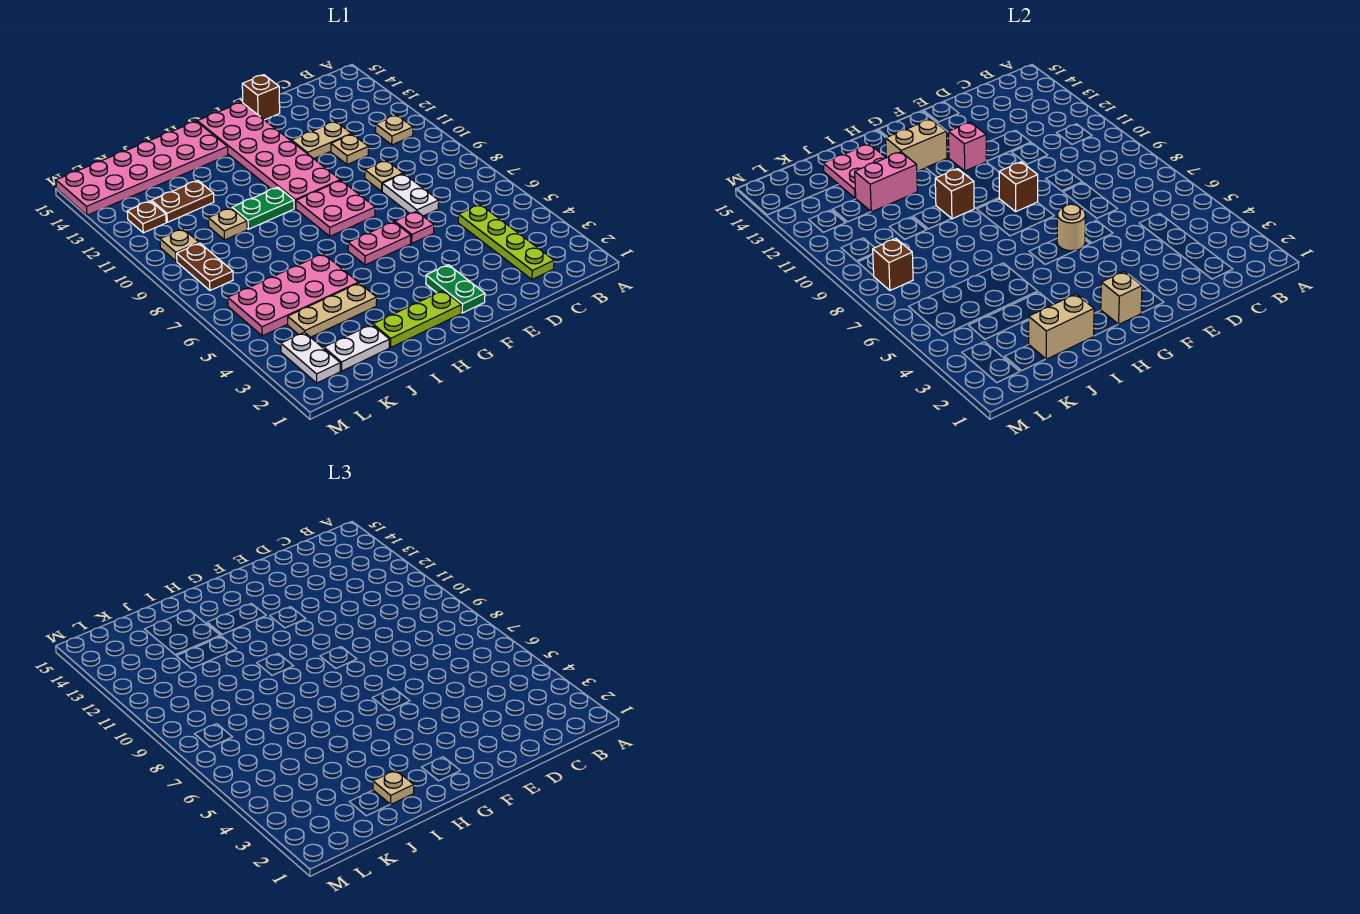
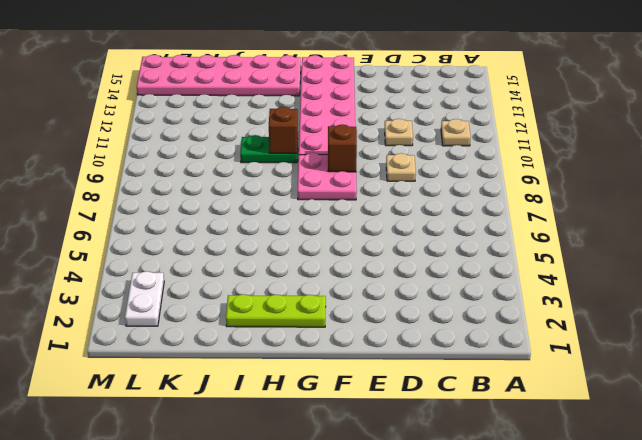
none -> lime 1x4 plate [458,205,554,279]
none -> white 1x2 plate [382,174,439,216]
none -> tan 1x2 plate [292,121,351,159]
none -> pink 1x1 plate [395,211,434,243]

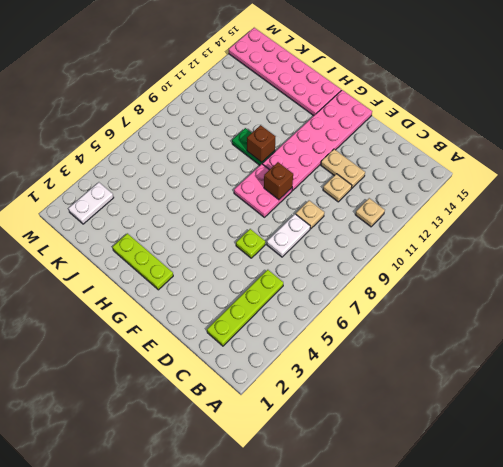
lime 1x1 plate [236,229,265,258] -> pink 1x1 plate [395,211,434,243]
none -> brown 1x1 brick [242,75,280,120]
none -> green 1x2 plate [426,265,485,313]
none -> pink 1x2 plate [348,222,411,265]
none -> tan 1x3 plate [288,283,377,337]

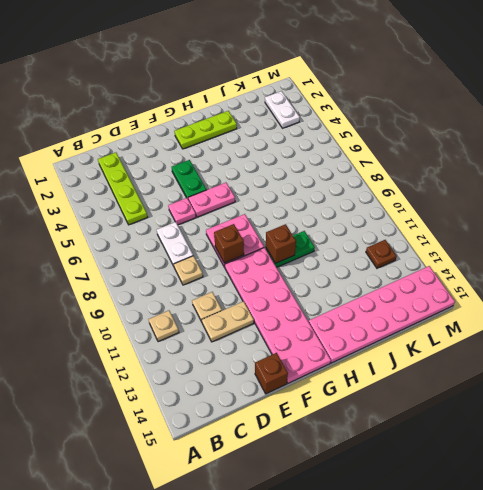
green 1x2 plate [172,160,206,198] -> green 1x2 plate moved to [426,265,485,313]
none -> tan 1x3 plate [288,283,377,337]
none -> pink 2x4 plate [228,254,358,336]
none -> white 1x2 plate [324,325,389,371]
none -> tan 1x1 plate [208,208,247,240]

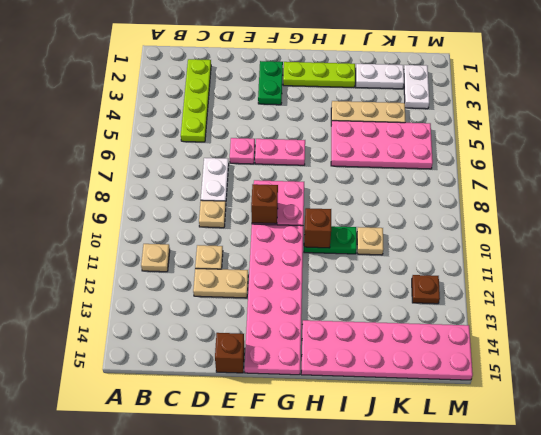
none -> brown 1x2 plate [152,181,214,222]
none -> brown 1x2 plate [177,243,233,291]
none -> tan 1x1 plate [160,229,199,261]
none -> tan 1x1 round brick [1057,204,1085,251]

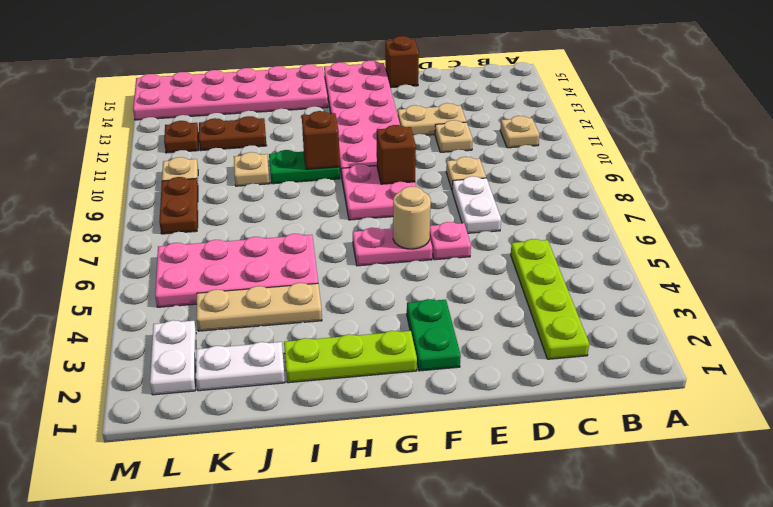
none -> pink 1x1 brick [948,122,986,171]
none -> tan 1x1 brick [1101,272,1142,324]
none -> tan 1x2 brick [886,119,947,171]
none -> tan 1x2 brick [1029,294,1094,359]

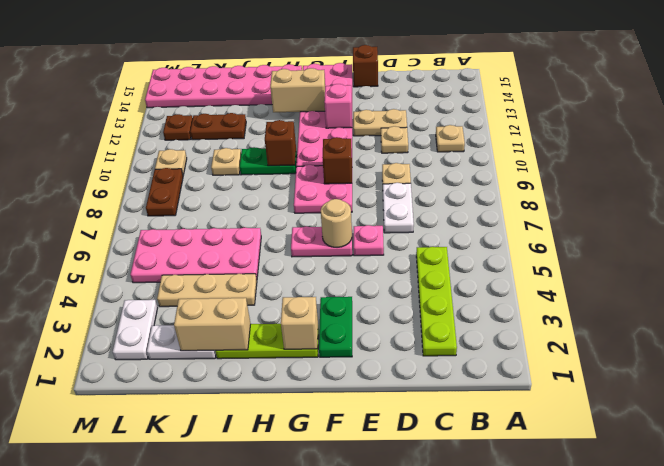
none -> pink 1x2 brick [855,152,917,212]
none -> pink 2x2 plate [823,144,886,198]
none -> brown 1x1 brick [873,239,913,291]
none -> tan 1x1 plate [373,770,414,805]

